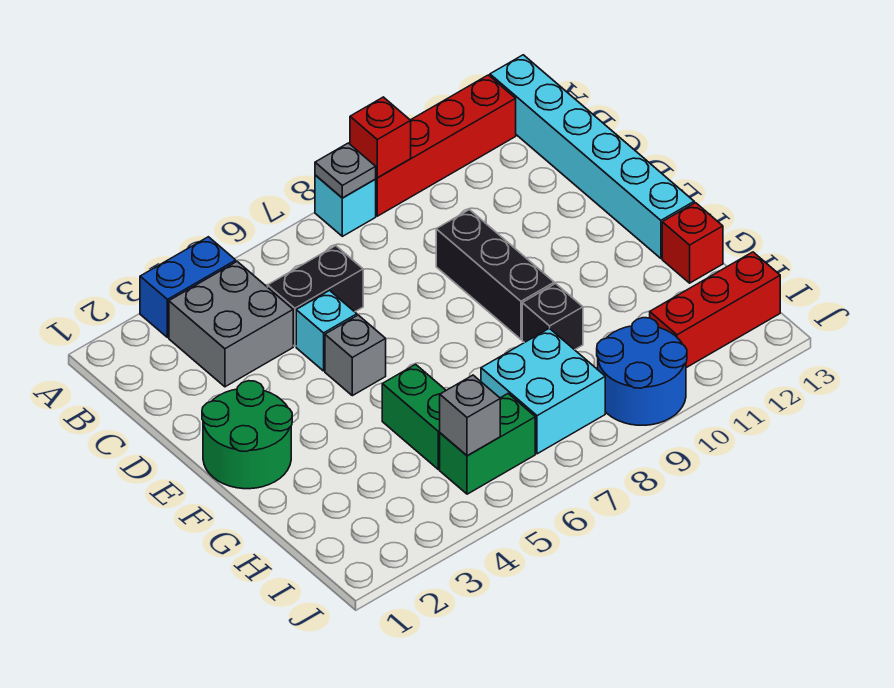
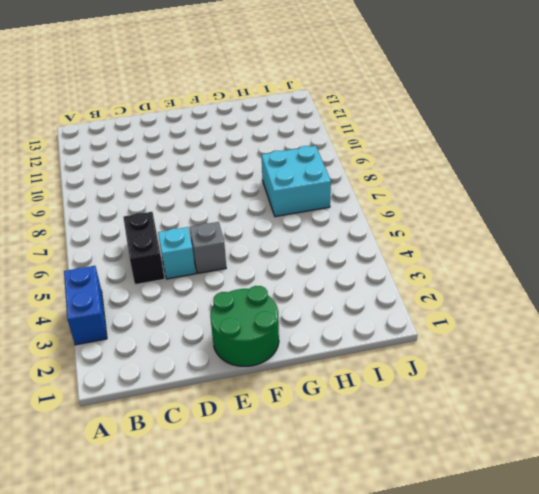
none -> cyan 1x1 brick [315,175,376,236]
none -> red 1x4 brick [376,75,516,216]
none -> cyan 1x6 brick [490,55,694,258]

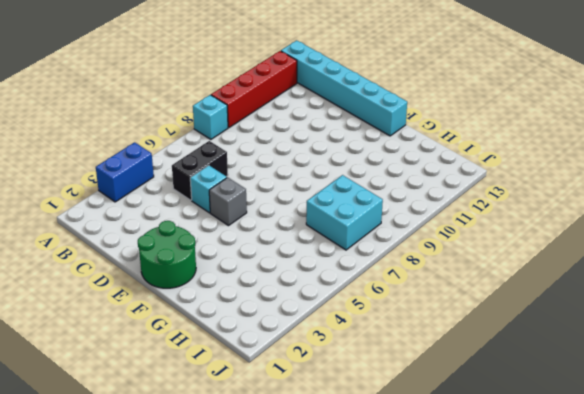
none -> grey 2x2 brick [169,262,293,387]
none -> black 1x3 brick [436,210,554,339]
none -> green 1x2 brick [382,364,446,470]

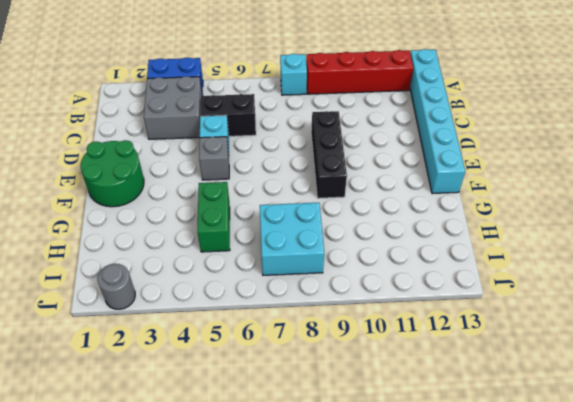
grey 1x1 round brick [98,264,135,309] -> none
none -> black 1x1 brick [522,284,583,350]
none -> red 1x1 brick [662,203,723,283]
none -> green 1x2 brick [440,394,535,494]

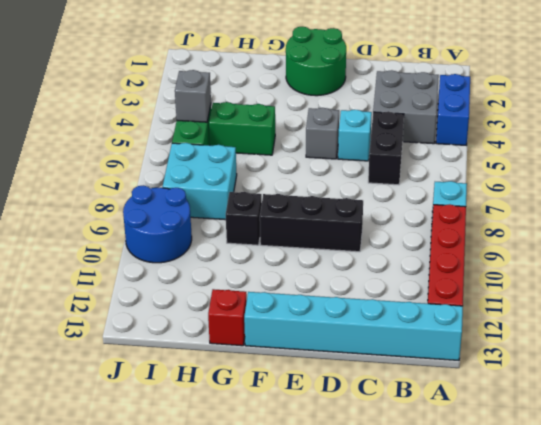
none -> red 1x3 brick [650,252,780,368]
none -> grey 1x1 plate [315,143,376,198]
none -> red 1x1 brick [350,97,411,178]

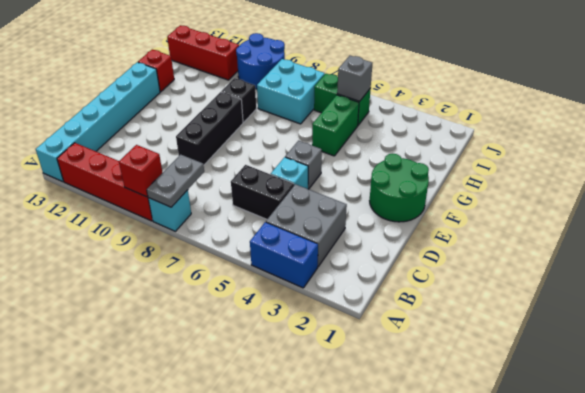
grey 1x2 plate [147,154,204,207] -> grey 1x1 plate [315,143,376,198]

